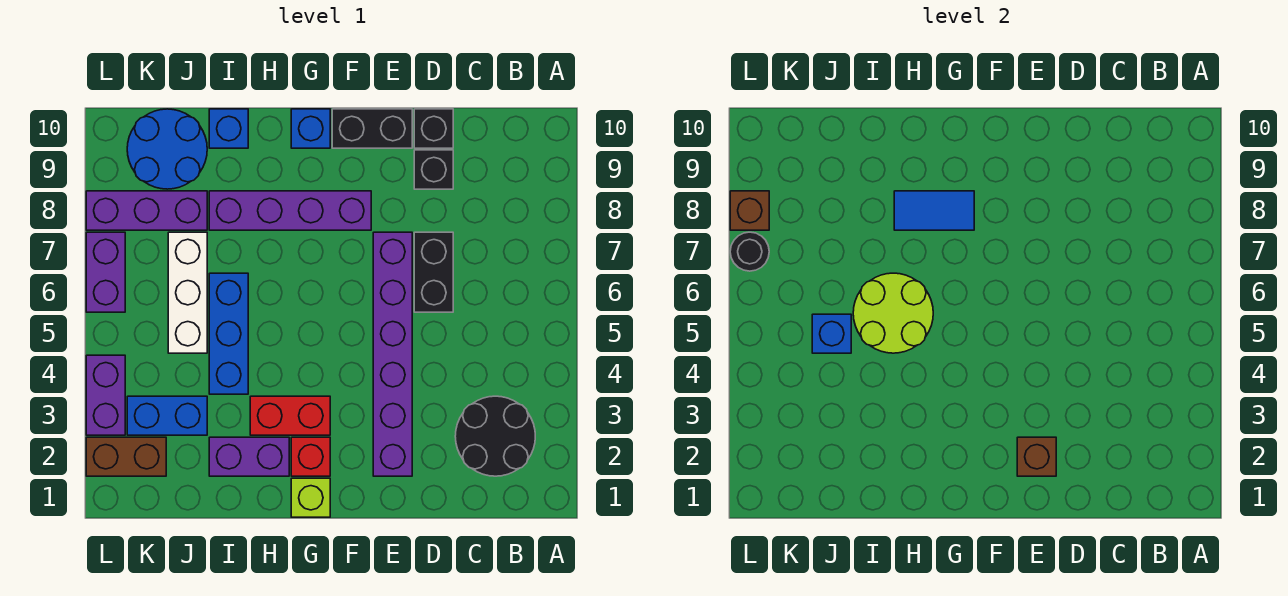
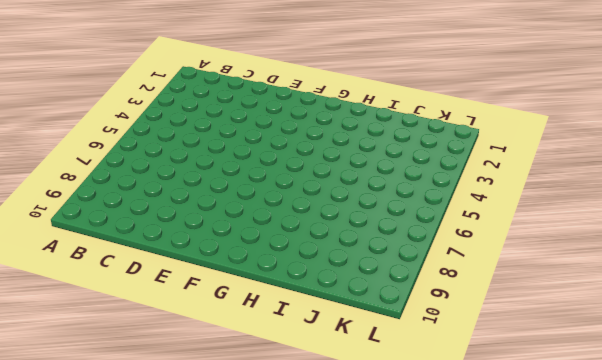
none -> black 2x2 round brick [455,396,535,476]
none -> black 1x2 brick [414,232,453,312]
none -> black 1x1 brick [414,150,453,189]

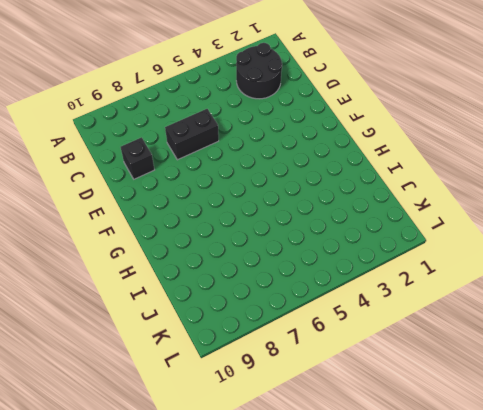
none -> black 1x1 brick [414,109,453,148]
none -> purple 1x6 brick [373,232,412,476]
none -> black 1x2 brick [332,109,412,148]

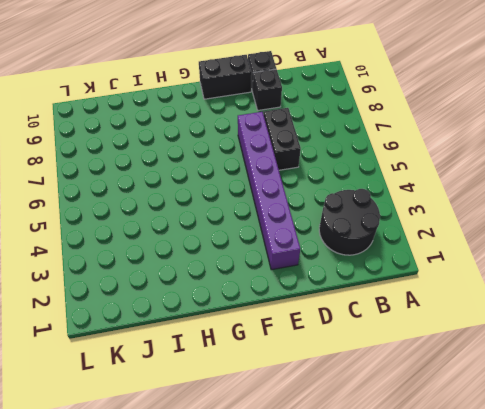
none -> purple 1x4 brick [209,191,371,230]
none -> lime 1x1 brick [291,478,330,517]
none -> red 1x1 brick [291,437,330,476]

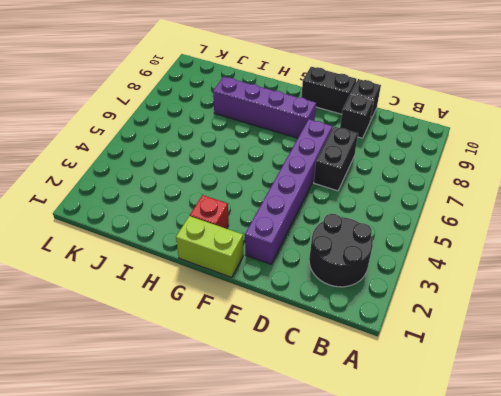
lime 1x2 brick [176,216,243,277] -> lime 1x1 brick [291,478,330,517]
none -> red 1x2 brick [250,396,330,435]
none -> blue 1x1 brick [291,109,330,148]
none -> purple 1x2 brick [209,437,289,476]

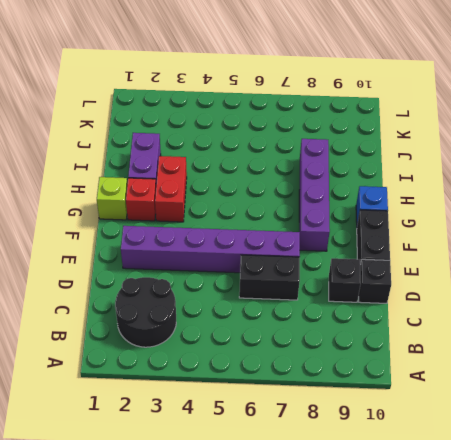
none -> blue 1x3 brick [209,273,248,394]
none -> blue 1x1 brick [209,109,248,148]
none -> blue 1x2 brick [127,396,207,435]

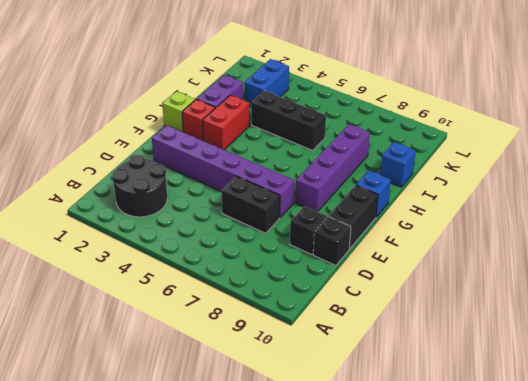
black 1x3 brick [251,91,326,151] -> blue 1x3 brick [209,273,248,394]
none -> white 1x3 brick [168,232,207,353]
none -> purple 1x3 brick [86,191,207,230]
none -> blue 2x2 round brick [127,109,207,189]

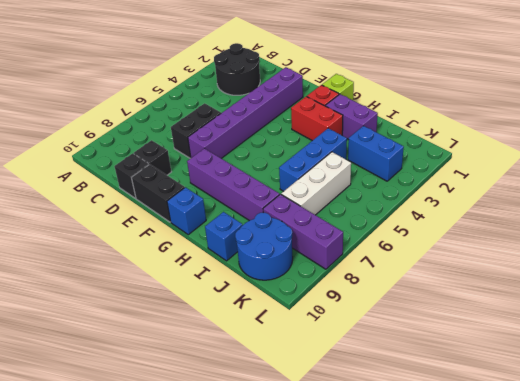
none -> brown 1x2 brick [86,437,166,476]
none -> purple 1x2 brick [86,355,125,435]
none -> purple 1x2 brick [86,232,125,312]

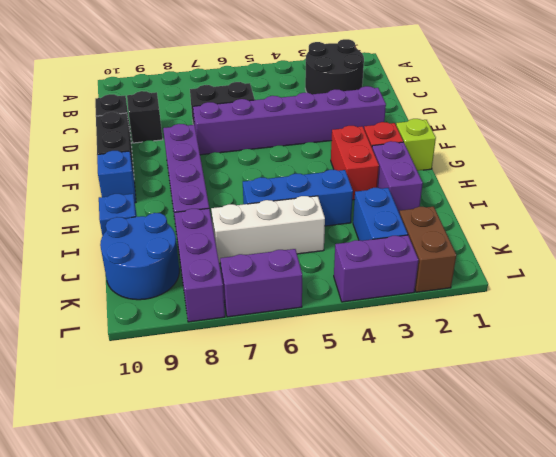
none -> brown 1x1 brick [1017,437,1056,476]
none -> blue 1x2 tile [894,191,974,230]
none -> lime 2x2 round brick [853,273,933,353]

